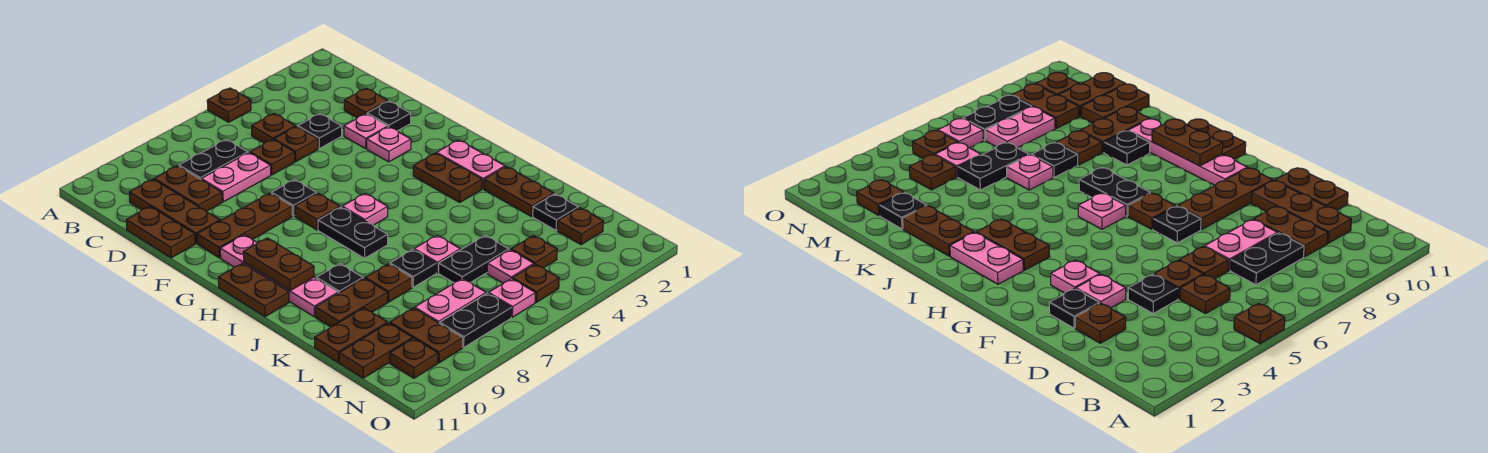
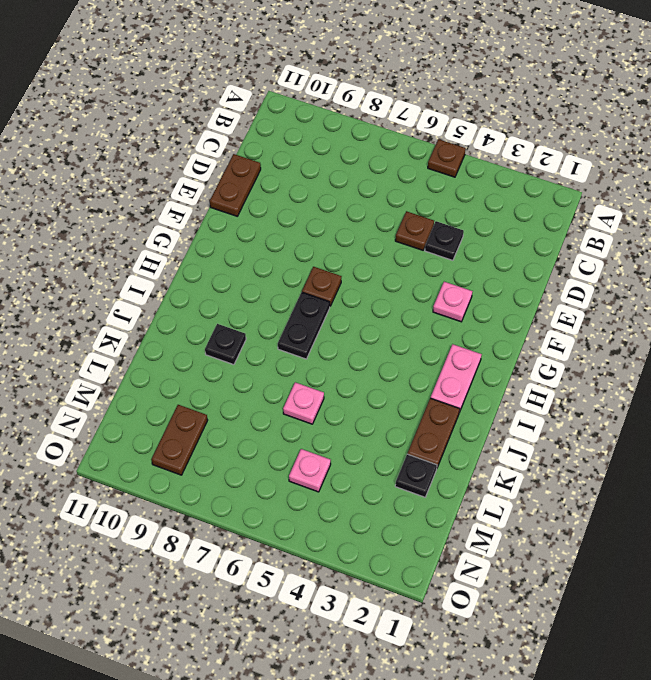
none -> brown 1x1 plate [252,114,296,143]
none -> black 1x2 plate [179,139,248,179]
none -> brown 1x2 plate [154,166,222,211]
none -> brown 1x3 plate [129,179,220,244]

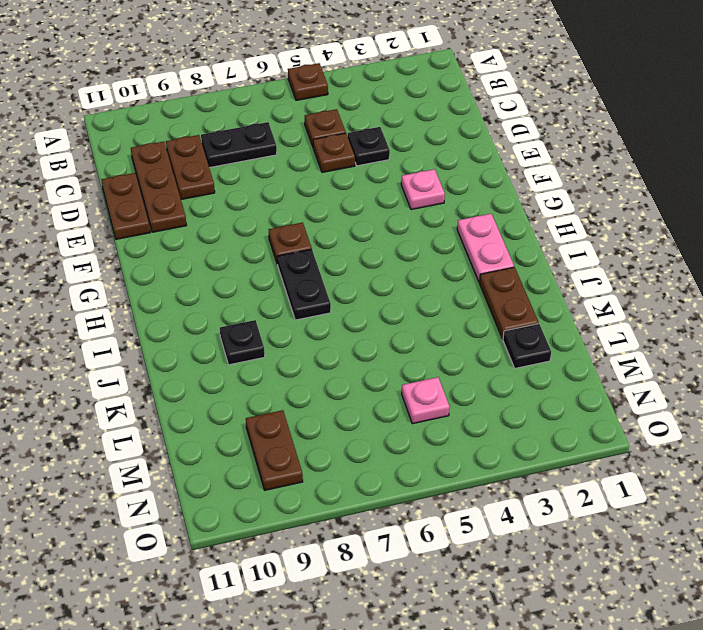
none -> brown 1x1 plate [344,88,388,118]
none -> brown 1x1 plate [250,140,295,175]
none -> pink 1x2 plate [201,153,271,202]
none -> black 1x1 plate [367,101,411,131]

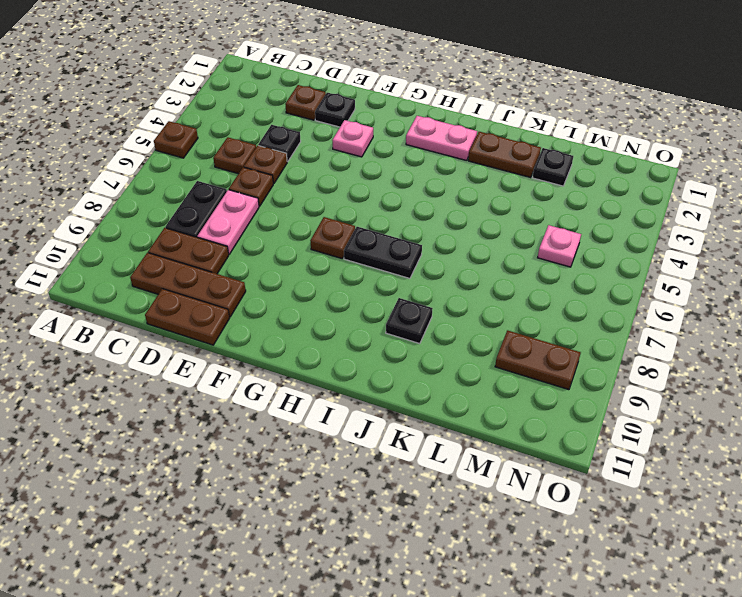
none -> pink 1x1 plate [344,114,388,149]
none -> black 1x1 plate [271,180,317,216]
none -> brown 1x3 plate [197,193,292,258]
none -> pink 1x4 plate [220,235,338,317]

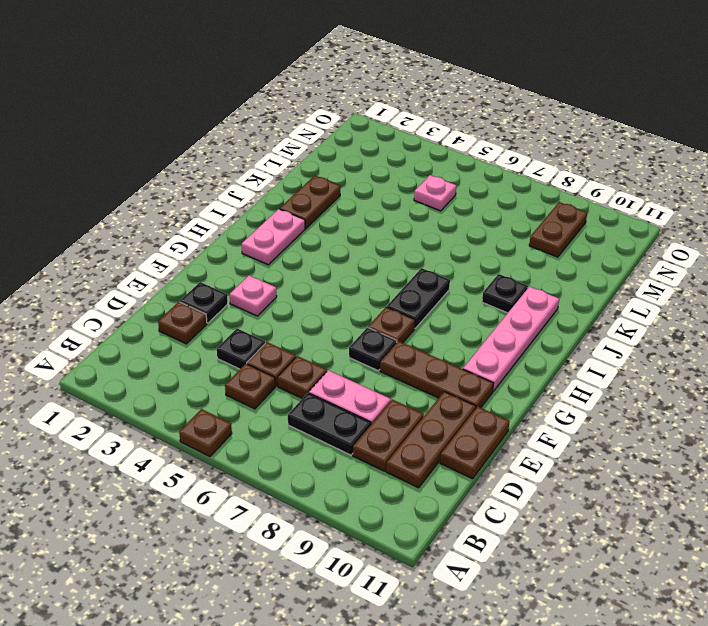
none -> pink 1x1 plate [344,114,388,149]
none -> brown 1x2 plate [413,153,482,202]
none -> pink 1x1 plate [342,193,388,225]
none -> brown 1x2 plate [218,263,289,317]

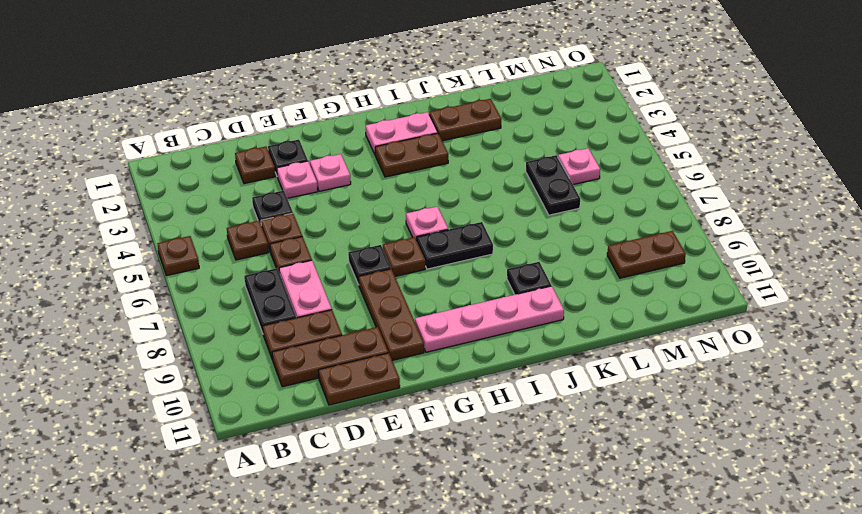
none -> brown 1x2 plate [218,263,289,317]
none -> pink 1x1 plate [414,235,460,273]
none -> black 1x1 plate [390,250,436,287]
none -> brown 1x1 plate [365,264,412,302]

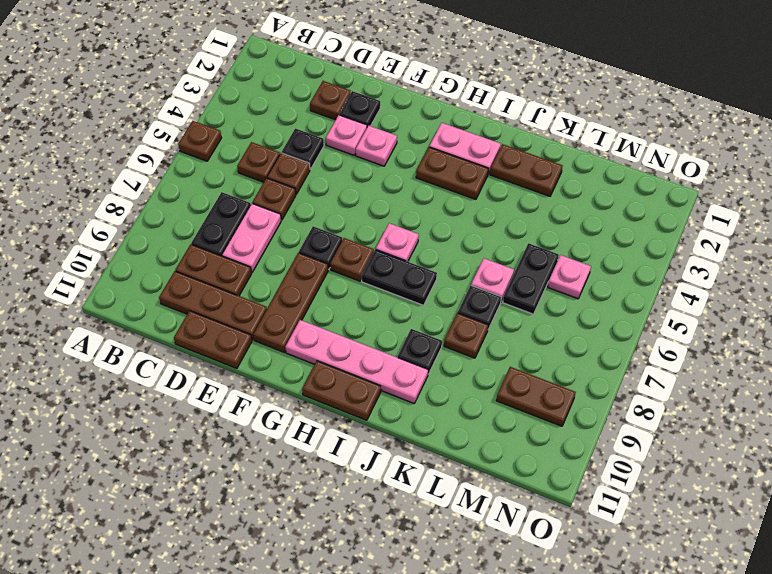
none -> brown 1x2 plate [316,278,388,327]
none -> black 1x1 plate [533,194,578,230]
none -> brown 1x2 plate [315,308,387,362]
none -> brown 1x1 plate [557,208,603,245]

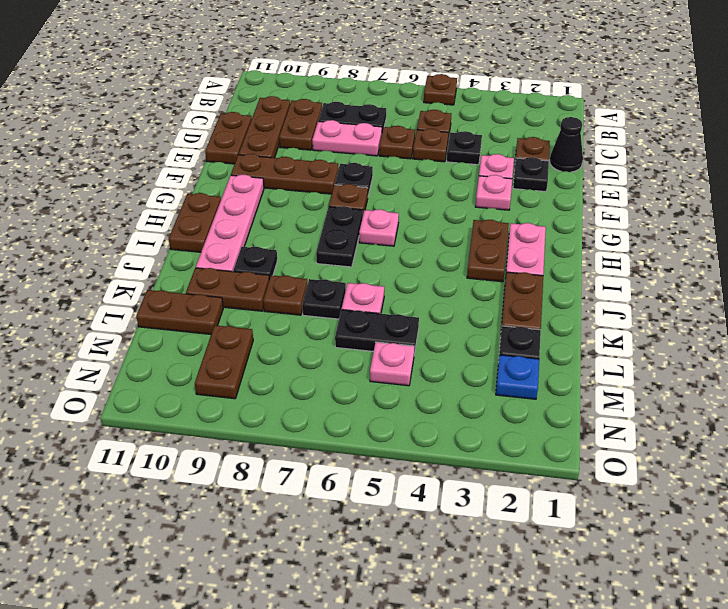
black 1x1 cone [550,117,583,172] -> none
blue 1x1 plate [496,355,539,399] -> brown 1x1 plate [557,208,603,245]
none -> brown 1x1 plate [511,236,557,268]
none -> pink 1x2 plate [415,278,486,323]
none -> brown 1x2 plate [339,323,413,378]
none -> brown 1x1 plate [512,264,559,302]

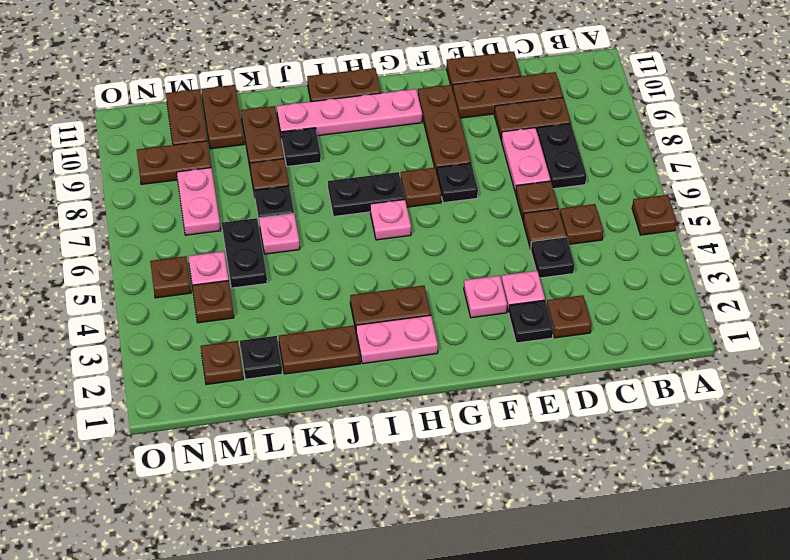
none -> pink 1x1 plate [489,279,535,317]
none -> black 1x2 plate [440,293,511,347]
none -> brown 1x1 plate [390,338,438,378]
none -> brown 1x2 plate [243,238,314,291]

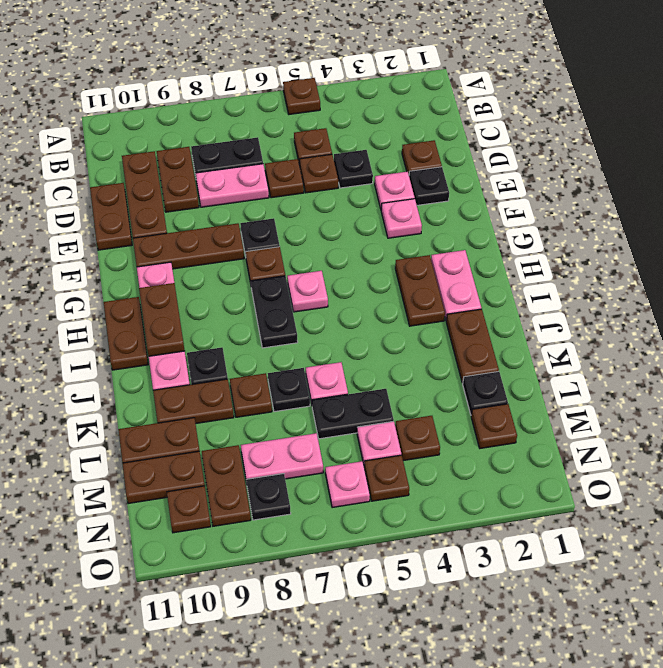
black 1x1 plate [246,474,291,520] -> black 1x2 plate [440,293,511,347]

